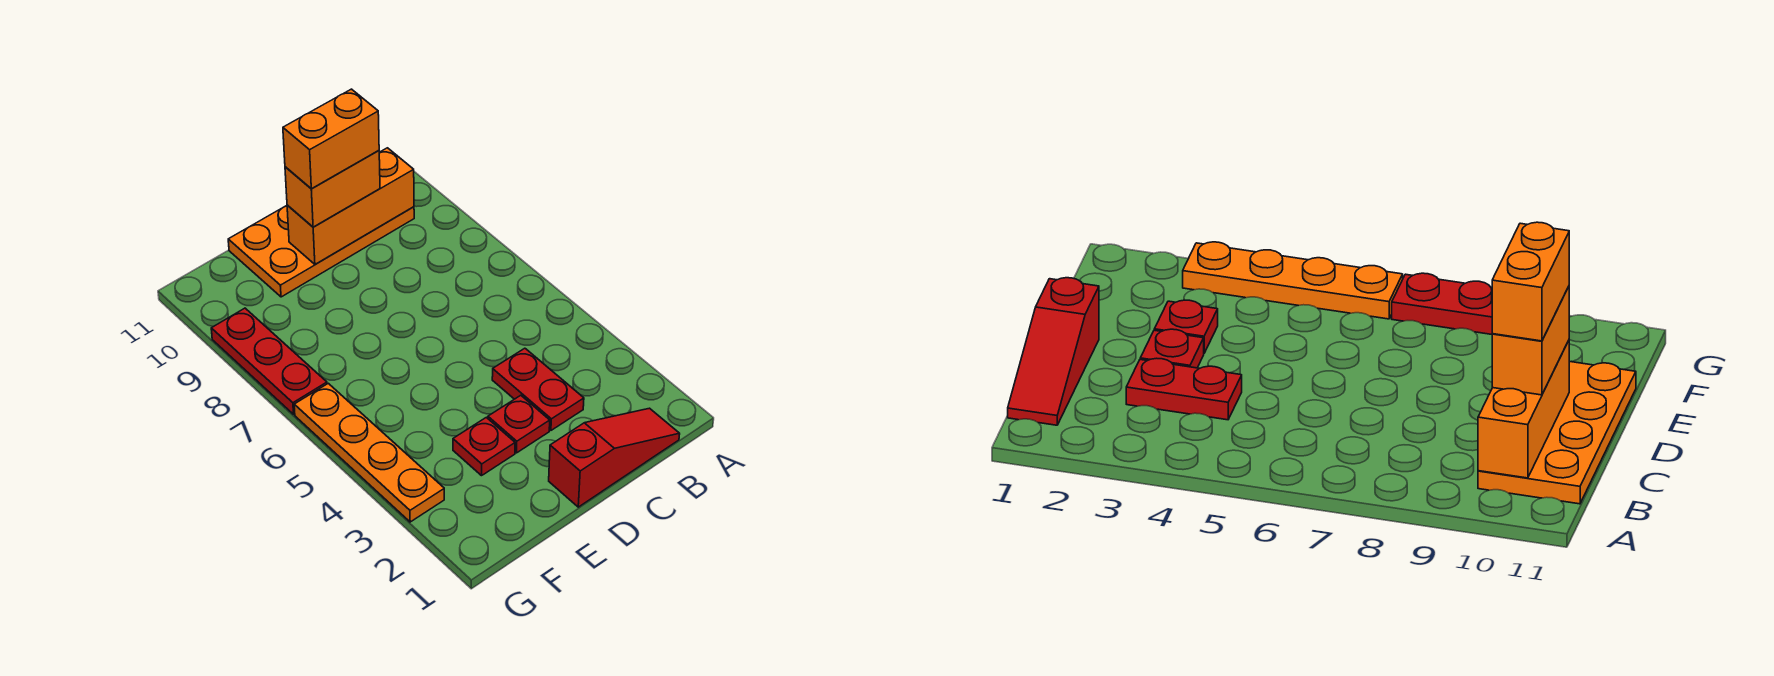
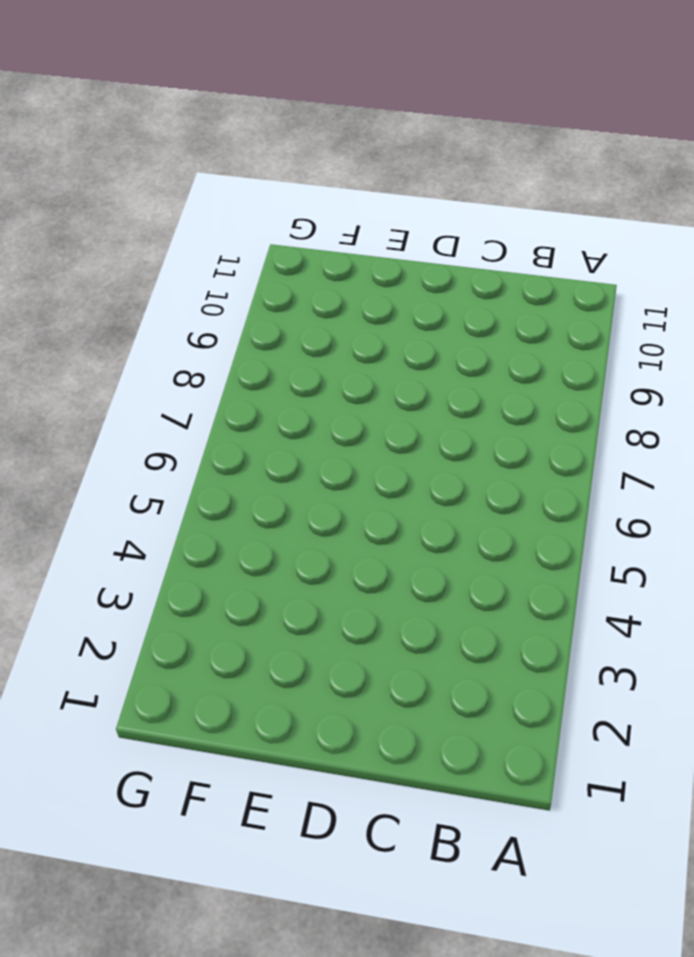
none -> red 1x3 slope [549,408,680,507]
none -> orange 2x4 plate [228,206,414,297]

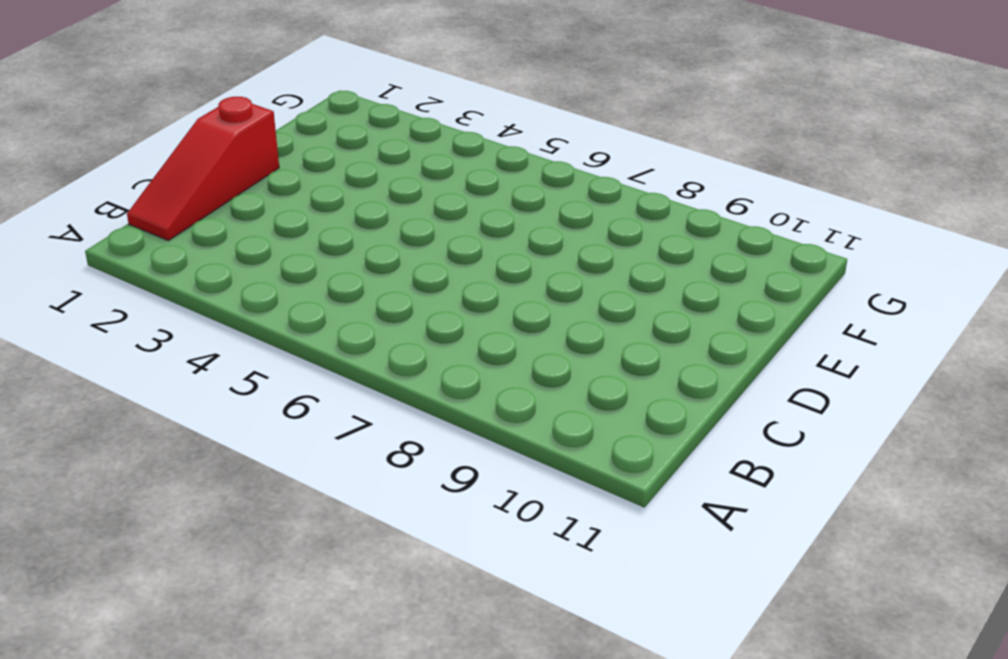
none -> orange 2x4 plate [228,206,414,297]
none -> red 1x2 plate [492,348,584,430]

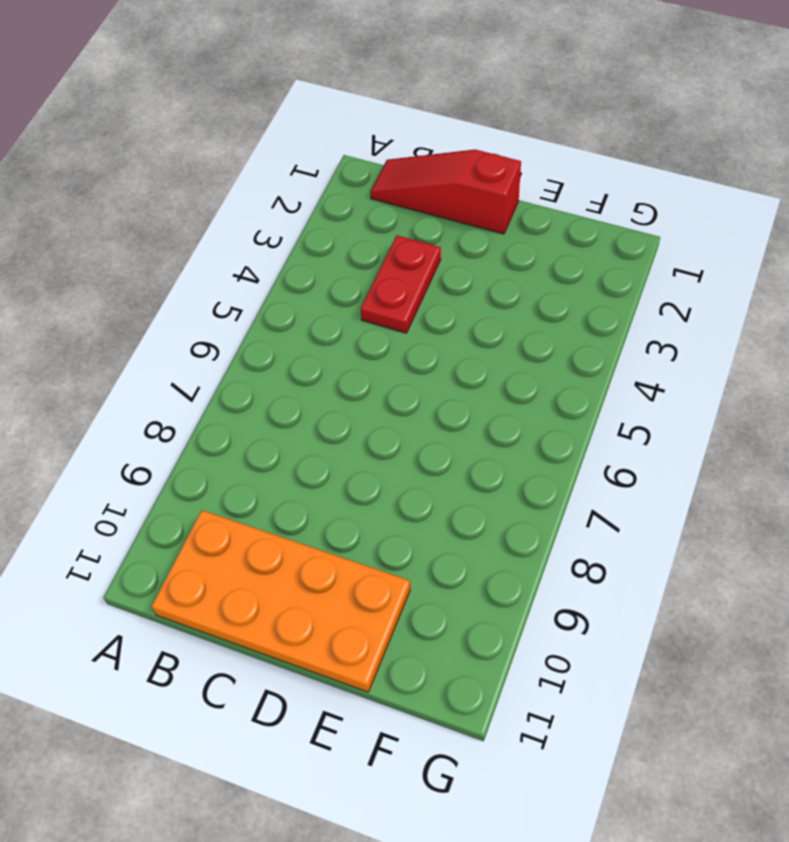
none -> red 1x1 plate [488,395,550,453]
none -> red 1x1 plate [453,417,515,476]

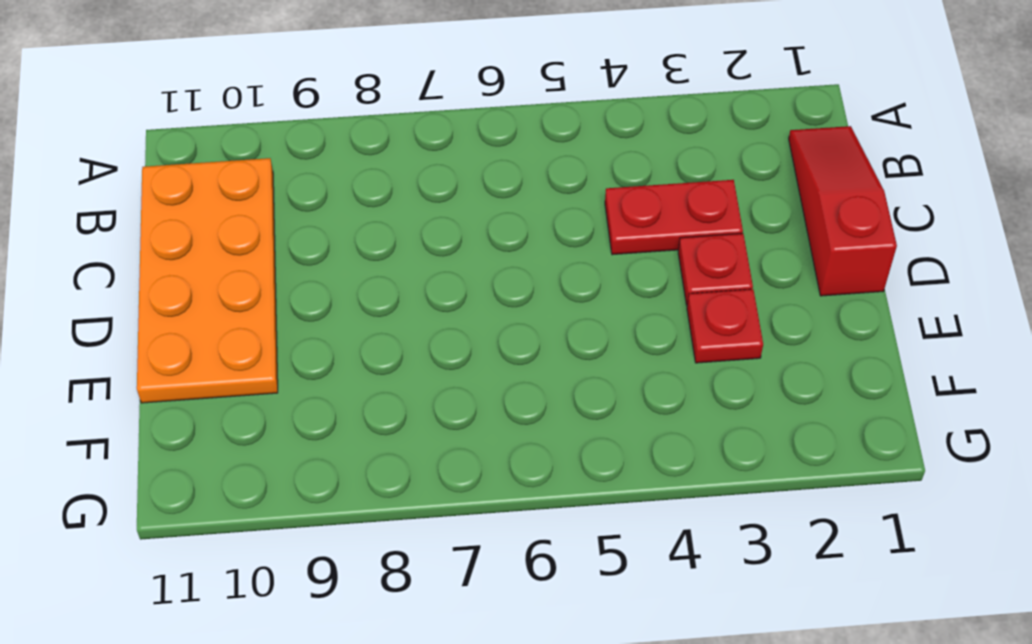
none -> orange 1x4 plate [294,383,444,522]
none -> red 1x3 plate [211,308,327,414]

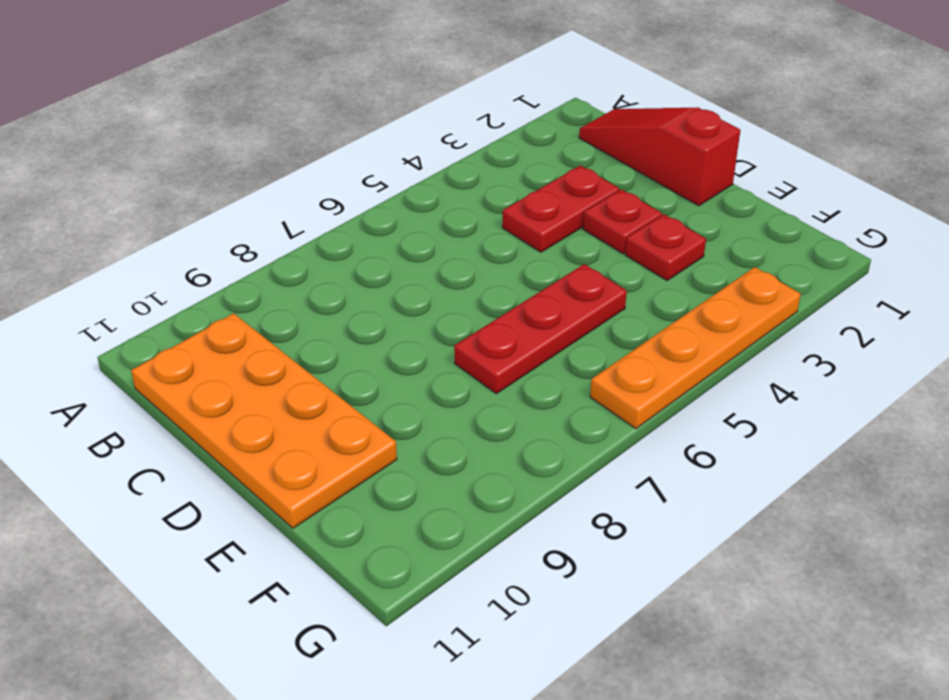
red 1x3 plate [454,264,627,394] -> red 1x3 plate moved to [211,308,327,414]
none -> orange 1x3 brick [287,148,414,264]
none -> orange 1x2 brick [285,150,380,227]

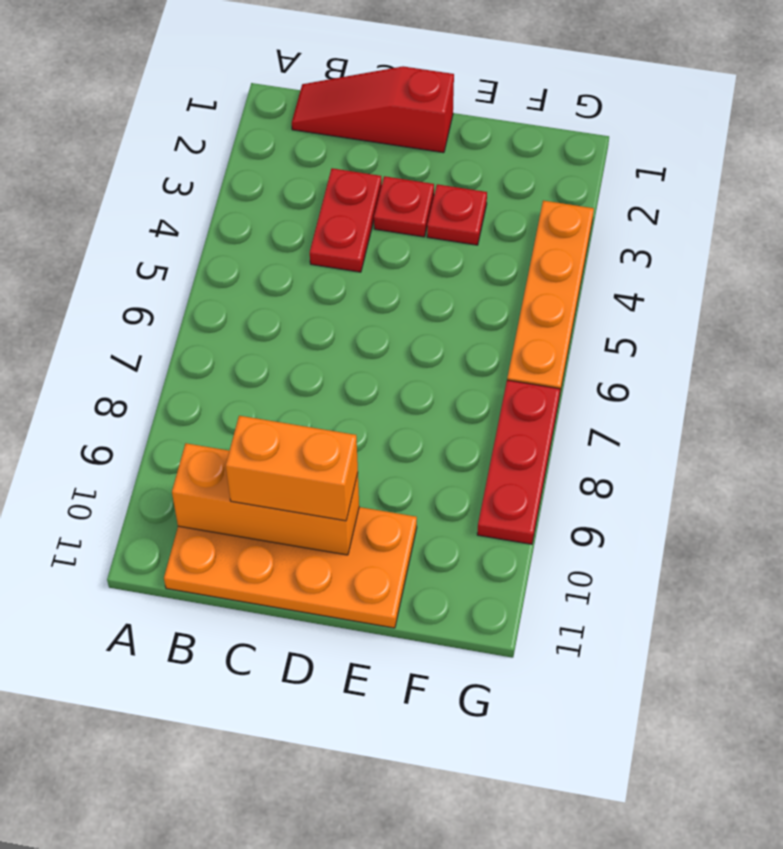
none -> orange 1x2 brick [283,89,379,189]

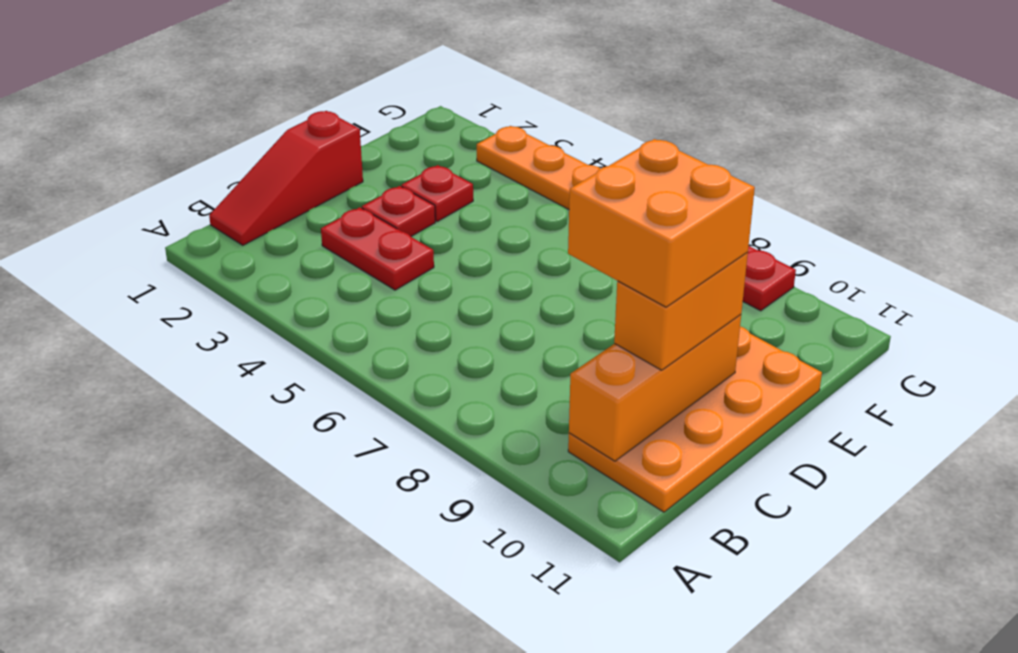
orange 2x2 brick [568,139,755,307] -> orange 1x2 brick [283,89,379,189]

